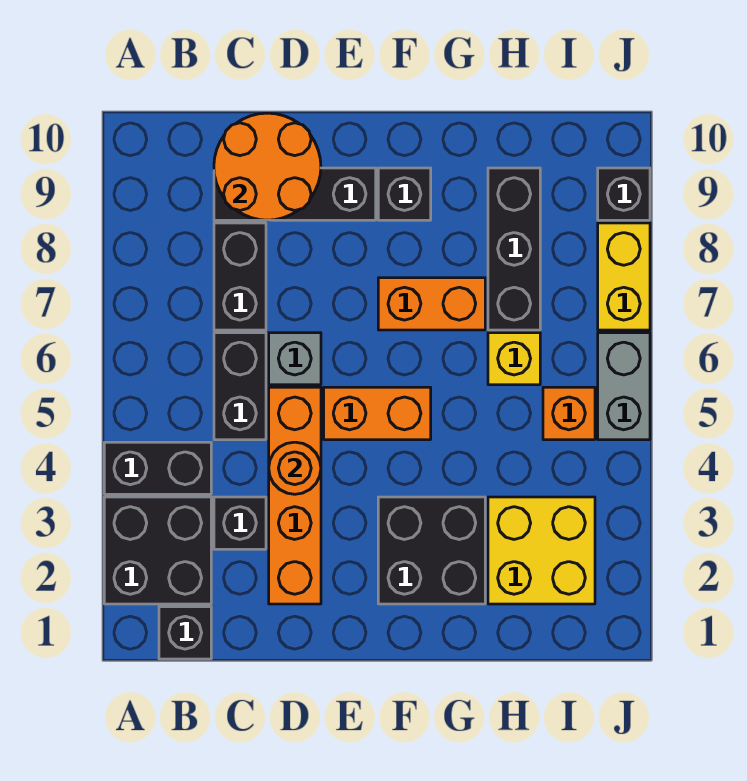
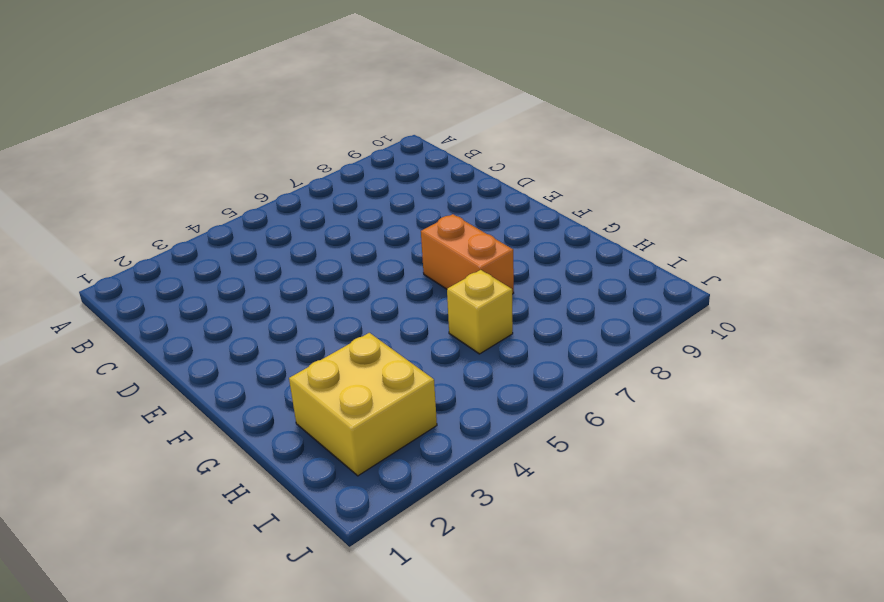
none -> black 2x2 brick [104,497,211,604]
none -> black 1x2 brick [104,442,211,494]
none -> black 1x1 brick [159,607,211,659]

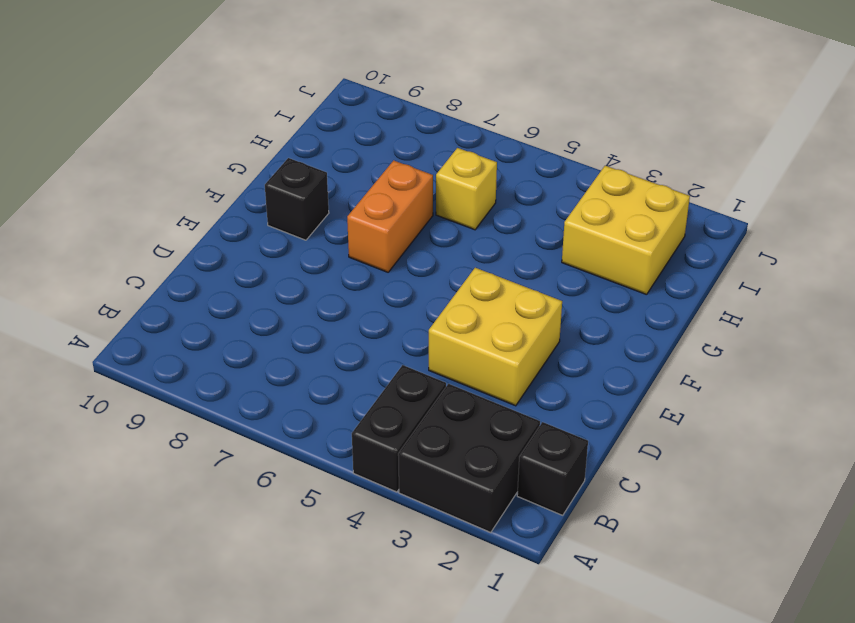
yellow 2x2 brick [429,268,562,406] -> orange 1x4 brick [269,387,321,604]
none -> black 1x1 brick [214,497,266,549]
none -> black 1x2 brick [214,333,266,440]
none -> black 1x2 brick [214,223,266,330]

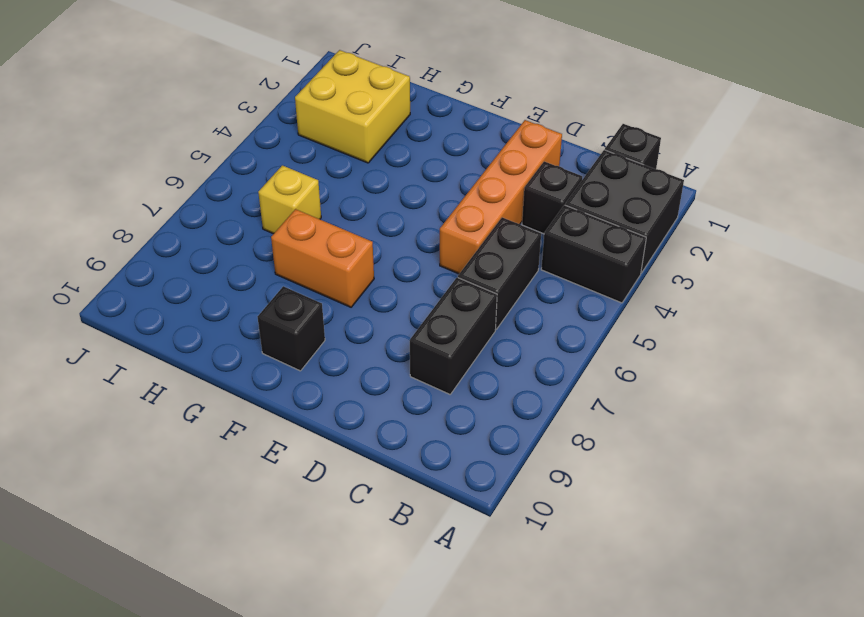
none -> black 1x3 brick [214,168,376,220]
none -> grey 1x1 brick [269,333,321,385]
none -> orange 1x2 brick [324,387,431,440]

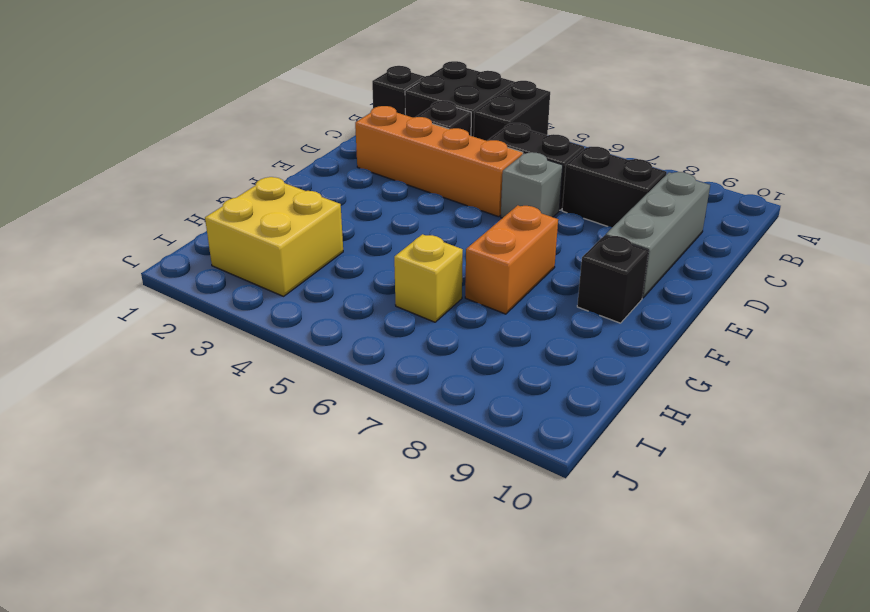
grey 1x3 brick [606,172,710,298] -> black 1x3 brick [214,168,376,220]
none -> orange 1x2 brick [324,387,431,440]
none -> black 2x2 brick [378,497,485,604]
none -> black 1x3 brick [488,168,540,330]

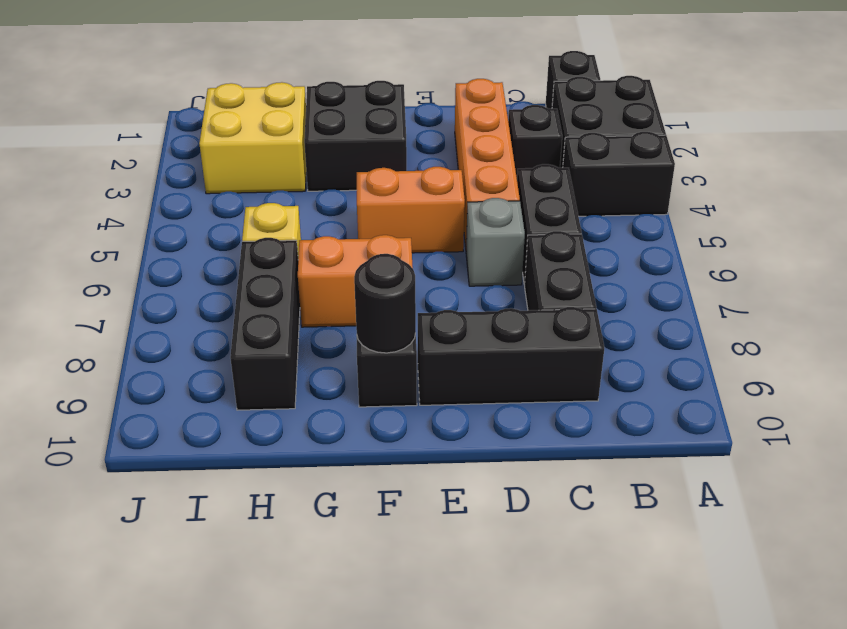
black 1x1 round brick [354,254,416,353] -> none
none -> orange 1x1 brick [543,387,595,440]
none -> grey 1x2 brick [598,333,650,440]
none -> yellow 1x2 brick [598,223,650,330]

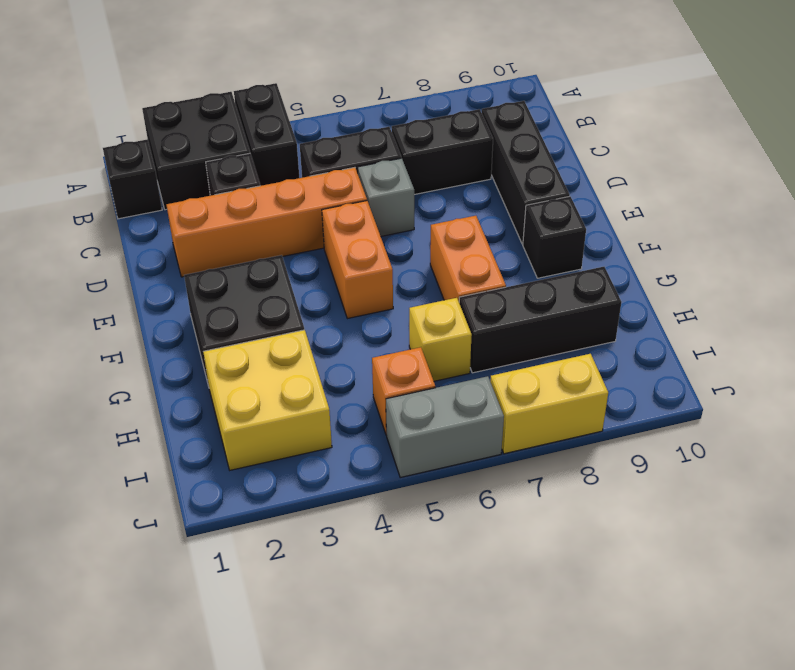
none -> black 1x1 brick [598,168,650,220]
none -> orange 2x2 round brick [214,113,321,220]
none -> orange 1x1 round brick [269,442,321,494]

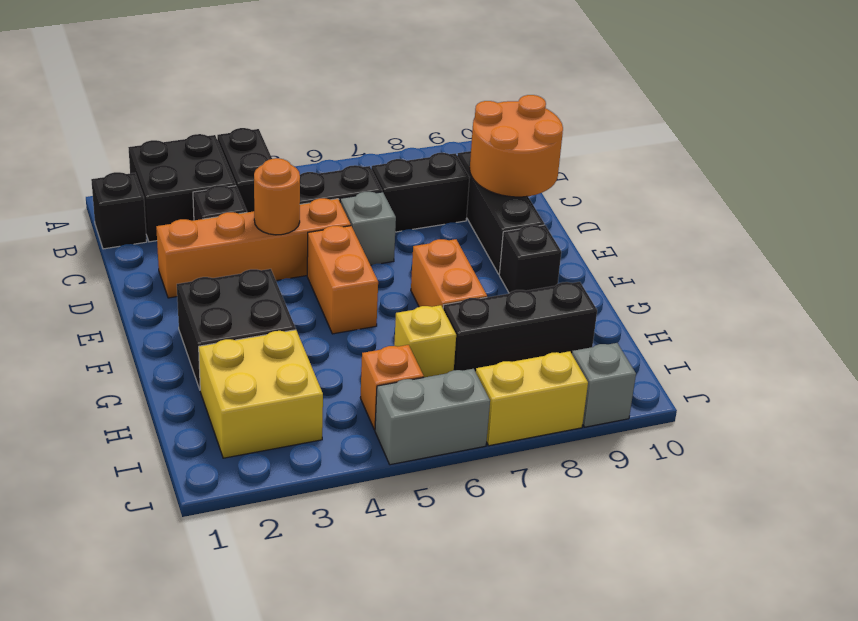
grey 1x1 brick [572,343,636,427] -> black 1x1 brick [598,168,650,220]

